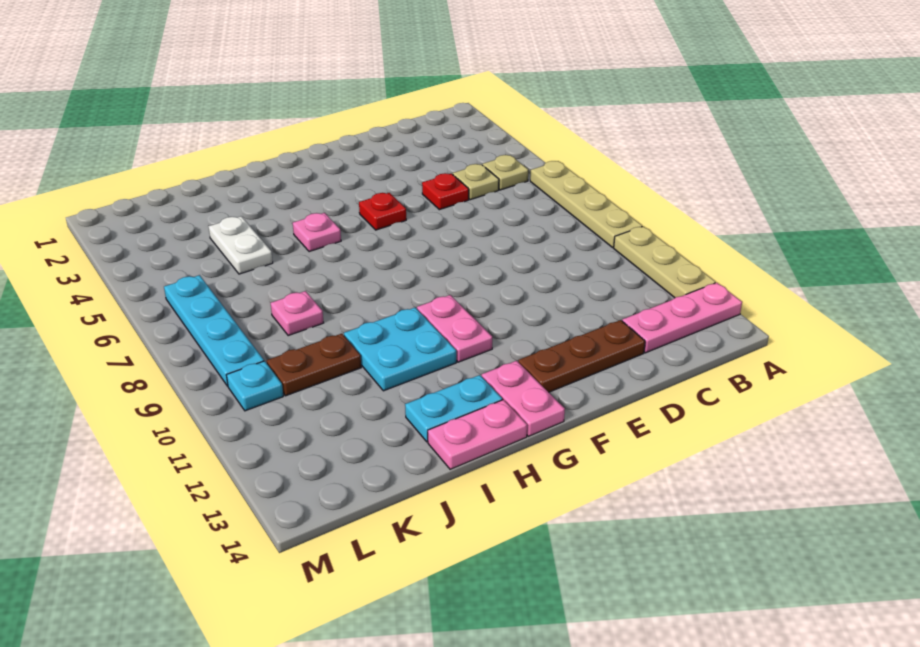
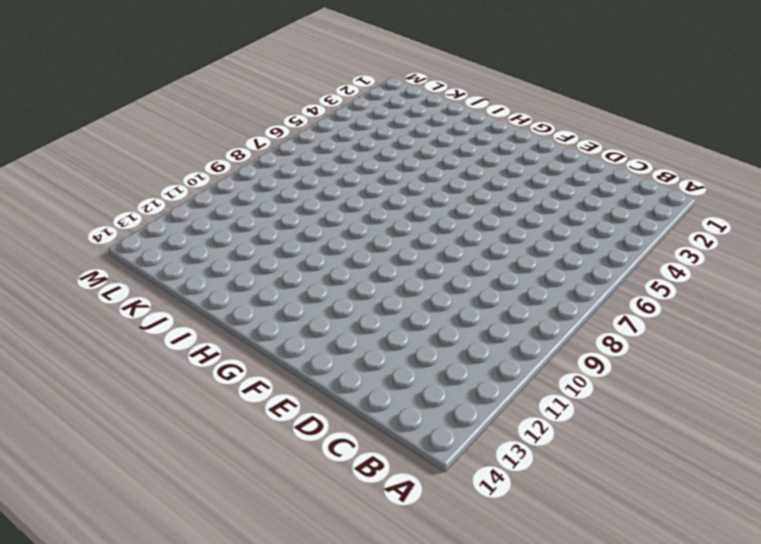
none -> tan 1x4 plate [530,161,642,247]
none -> tan 1x3 plate [614,226,716,298]
none -> pink 1x3 plate [622,283,742,353]

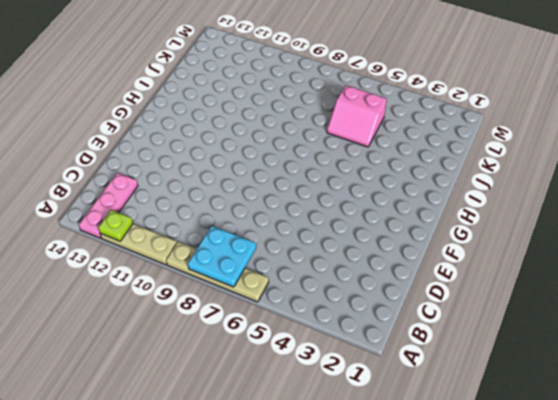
cyan 2x2 plate [188,226,256,287] -> cyan 2x2 plate moved to [344,308,456,391]
lime 1x1 plate [99,210,133,241] -> none
pink 2x2 slope [327,85,387,147] -> white 1x2 plate [209,216,273,274]
none -> tan 1x1 plate [483,155,528,190]
none -> tan 1x1 plate [453,164,499,200]
none -> red 1x1 plate [422,173,469,210]

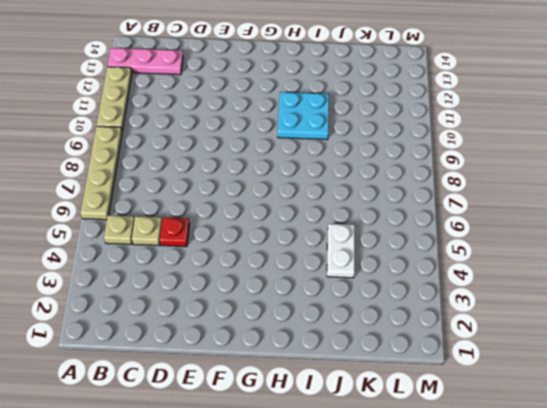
none -> brown 1x3 plate [518,320,645,392]
none -> red 1x1 plate [359,193,406,230]
none -> pink 1x2 plate [417,295,492,362]

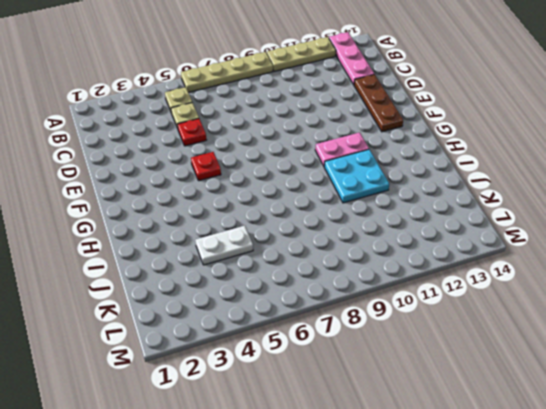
none -> pink 1x2 plate [482,361,565,436]
none -> pink 1x1 plate [293,213,341,252]
none -> cyan 1x2 plate [405,375,502,442]

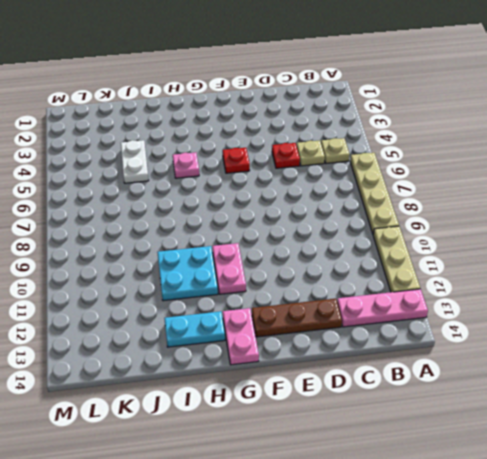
none -> pink 1x2 plate [428,400,527,469]
none -> pink 1x1 plate [271,291,324,336]
none -> brown 1x2 plate [267,334,361,396]

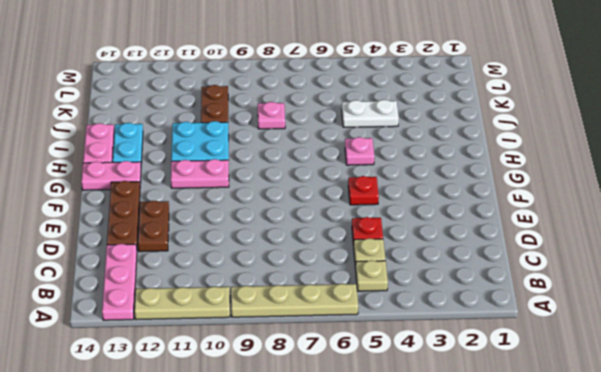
brown 1x2 plate [138,201,169,252] -> none
none -> cyan 1x4 plate [164,275,264,386]
none -> cyan 1x1 plate [226,361,283,411]

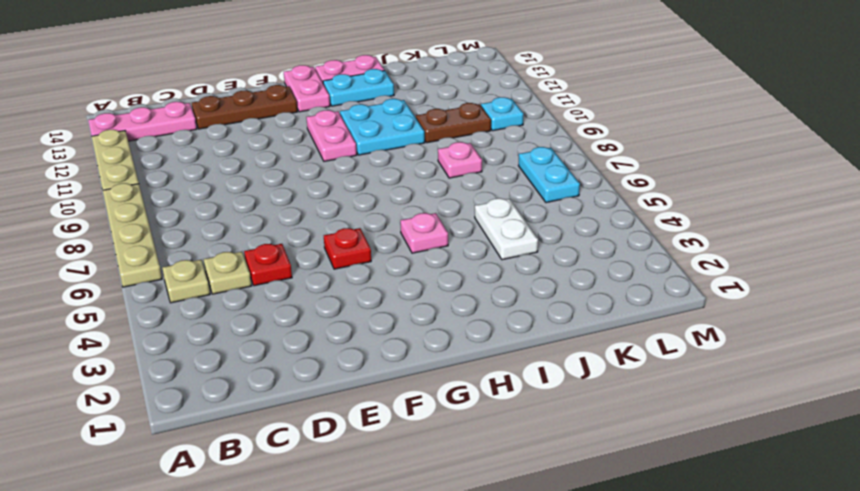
cyan 1x2 plate [518,147,580,203] -> cyan 1x4 plate [164,275,264,386]

